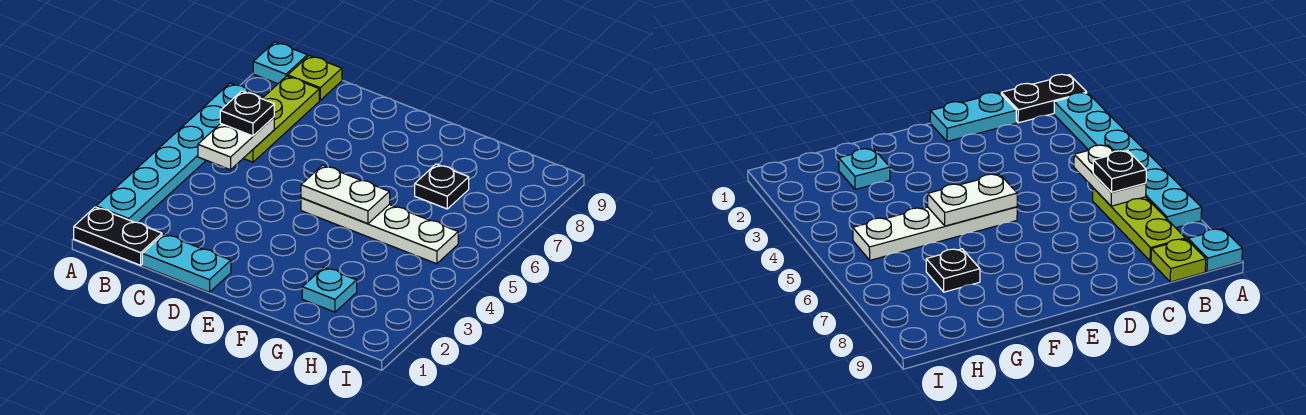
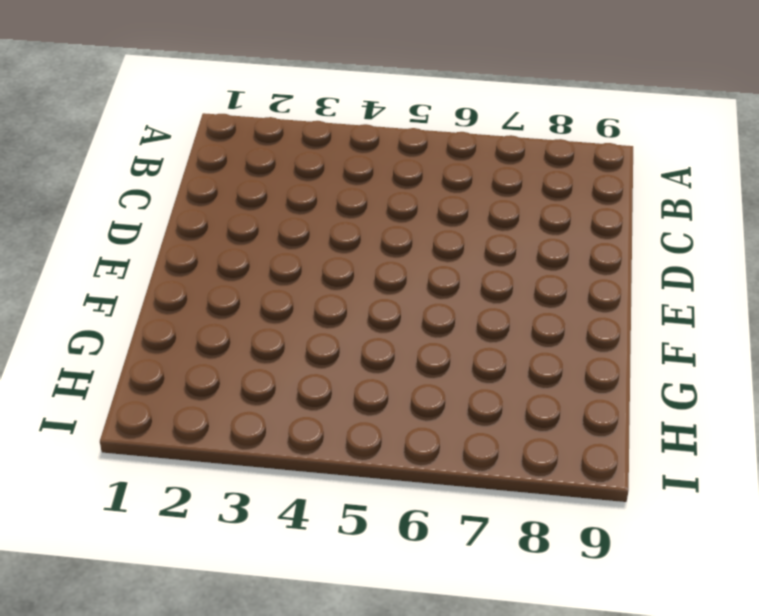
none -> black 1x2 plate [74,207,162,265]
none -> cyan 1x6 plate [96,83,263,223]
none -> cyan 1x1 plate [253,42,307,84]

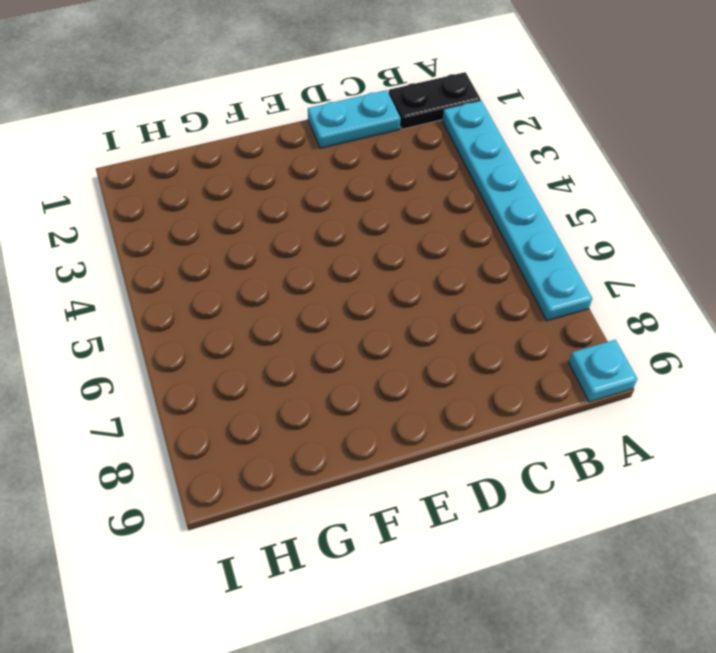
none -> lime 1x3 plate [243,76,319,162]
none -> lime 1x1 plate [288,55,342,100]
none -> white 1x4 plate [301,198,458,264]

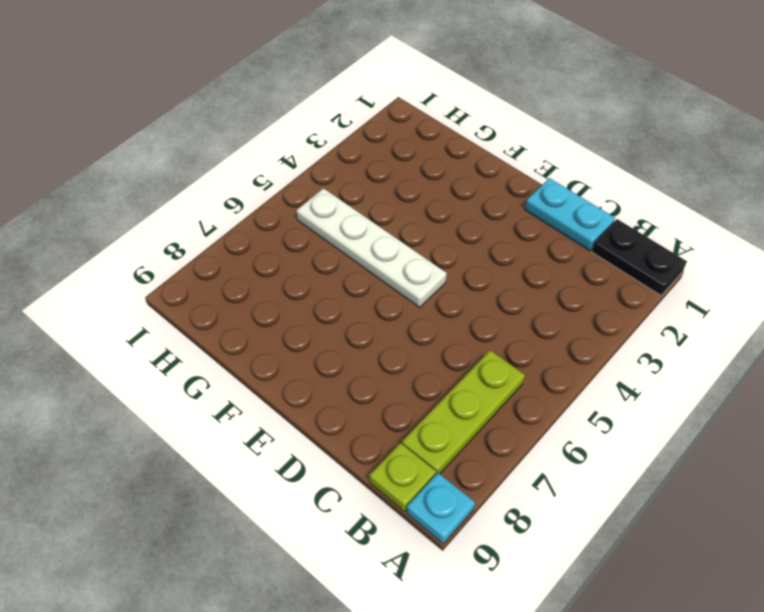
none -> cyan 1x6 plate [96,83,263,223]
none -> cyan 1x1 plate [302,267,357,312]
none -> black 1x1 plate [415,164,469,209]

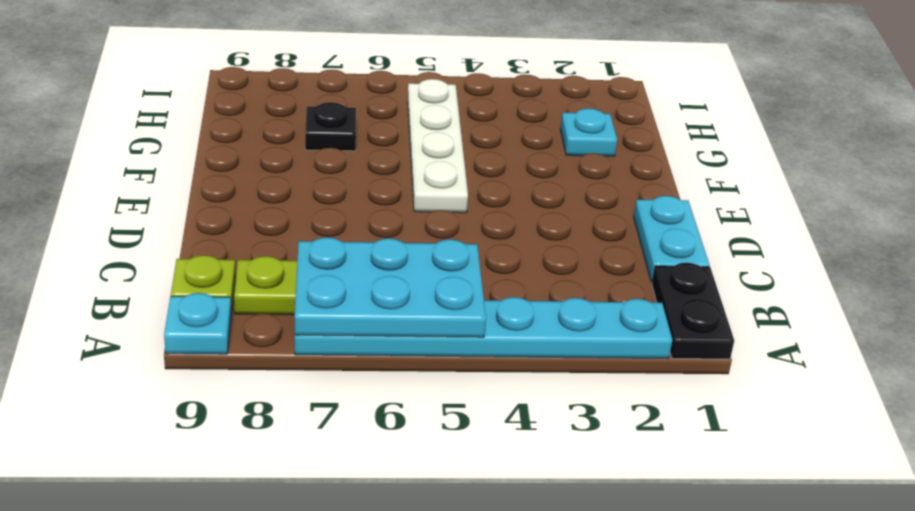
cyan 2x3 plate [295,237,486,337] -> white 1x2 plate [198,117,274,170]
none -> white 1x2 plate [301,165,390,224]
none -> black 1x1 plate [220,91,274,136]

